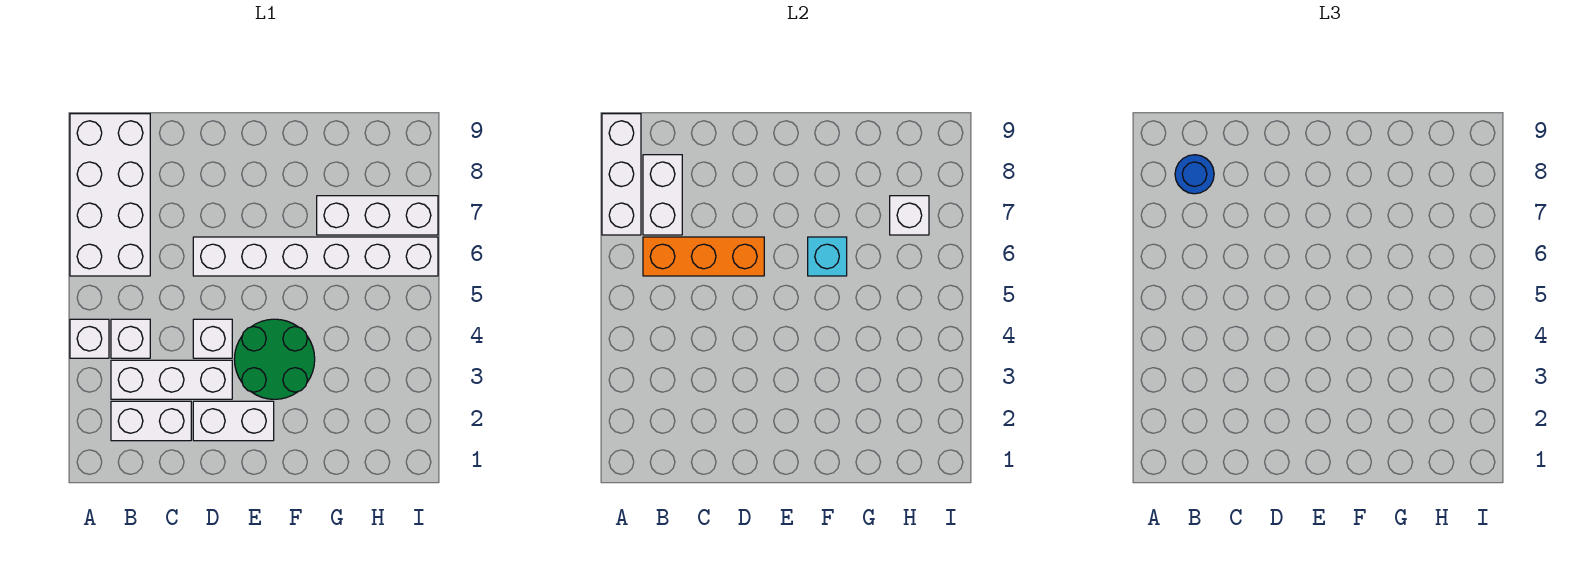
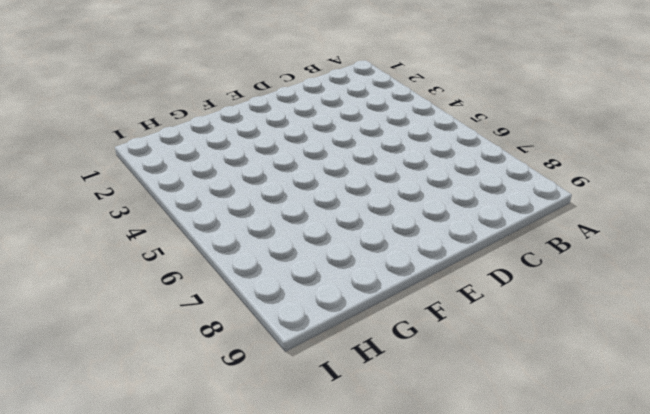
none -> white 1x1 brick [70,319,109,358]
none -> white 2x4 brick [70,114,150,276]
none -> white 1x2 brick [111,401,191,441]

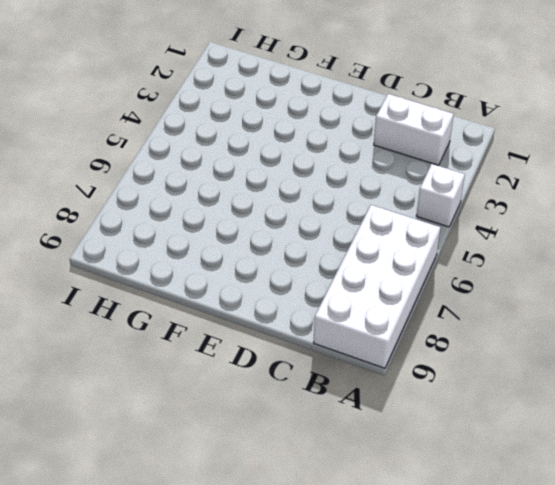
none -> white 1x3 brick [111,360,232,399]
none -> white 1x1 brick [111,319,150,358]
none -> white 1x2 brick [193,401,274,441]

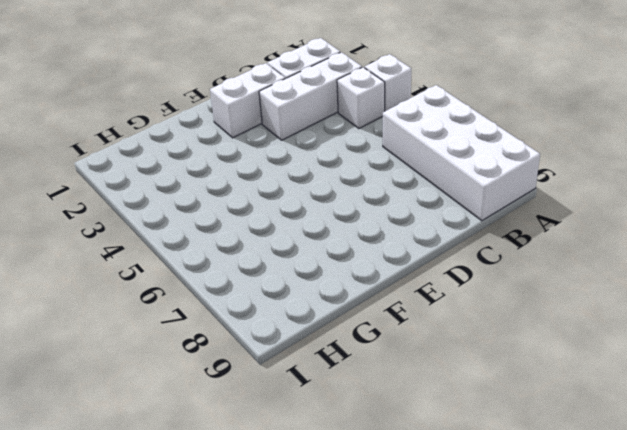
none -> white 1x1 brick [193,319,232,358]
none -> white 1x6 brick [193,237,438,276]
none -> green 2x2 round brick [234,319,315,399]

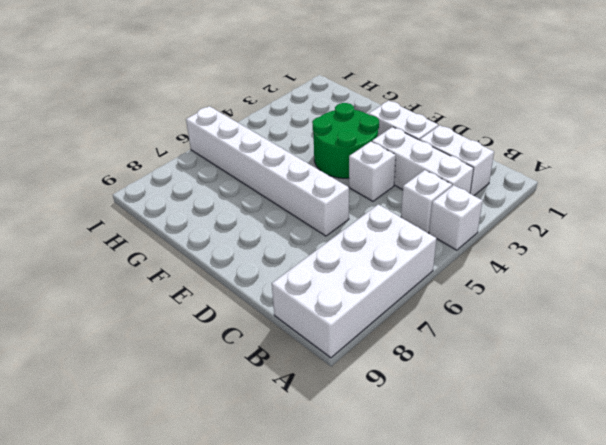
none -> white 1x3 brick [317,196,438,235]
none -> white 1x3 brick [602,114,641,235]
none -> orange 1x3 brick [643,237,764,276]

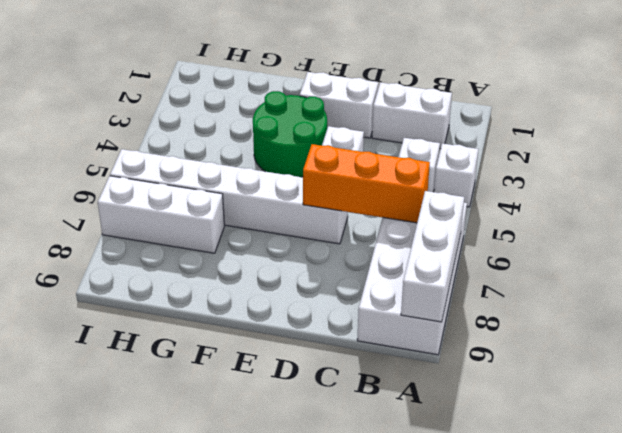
none -> white 1x3 brick [111,360,232,399]
none -> white 1x2 brick [643,155,682,235]
none -> cyan 1x1 brick [808,237,847,276]

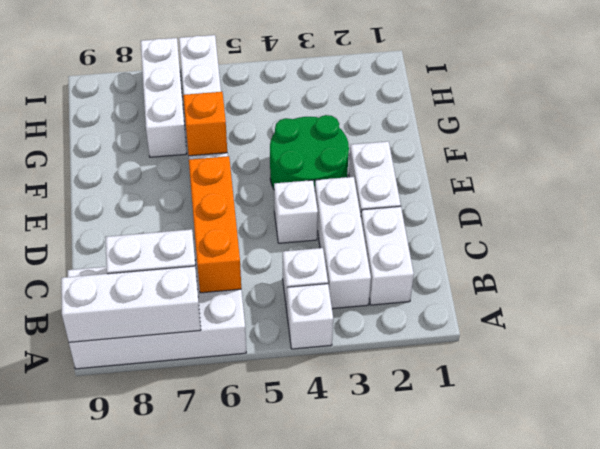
orange 1x1 brick [183,92,227,156] -> cyan 1x1 brick [808,237,847,276]
none -> white 1x1 brick [890,196,929,235]
none -> blue 1x1 round brick [1175,155,1214,194]

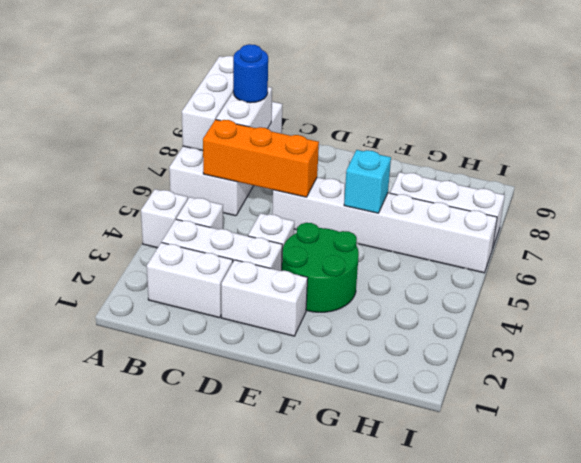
none -> white 1x1 brick [890,196,929,235]

